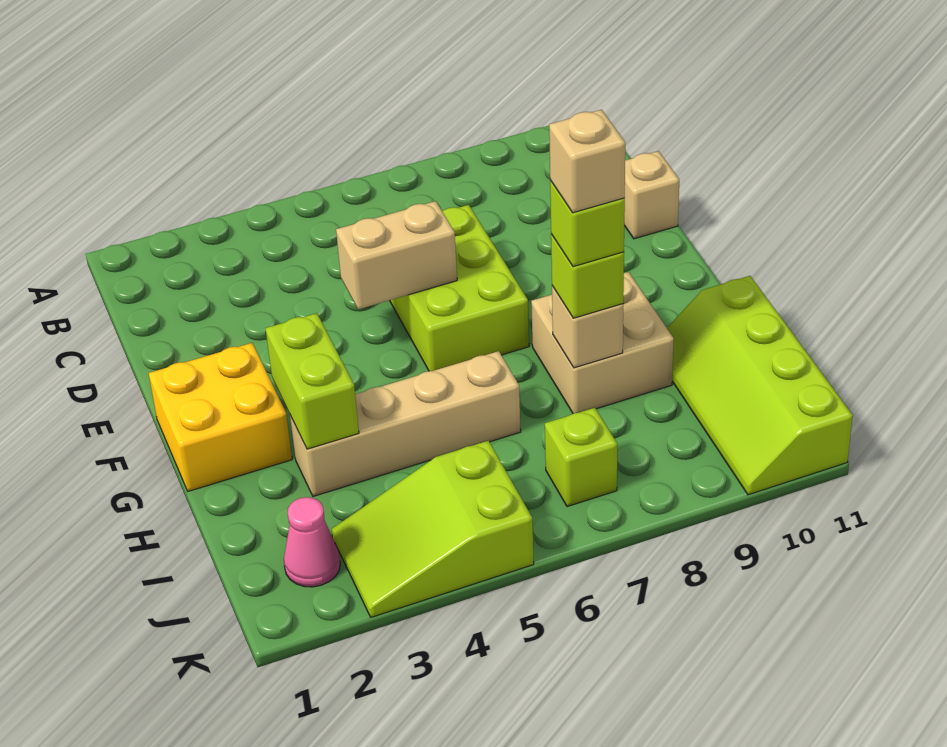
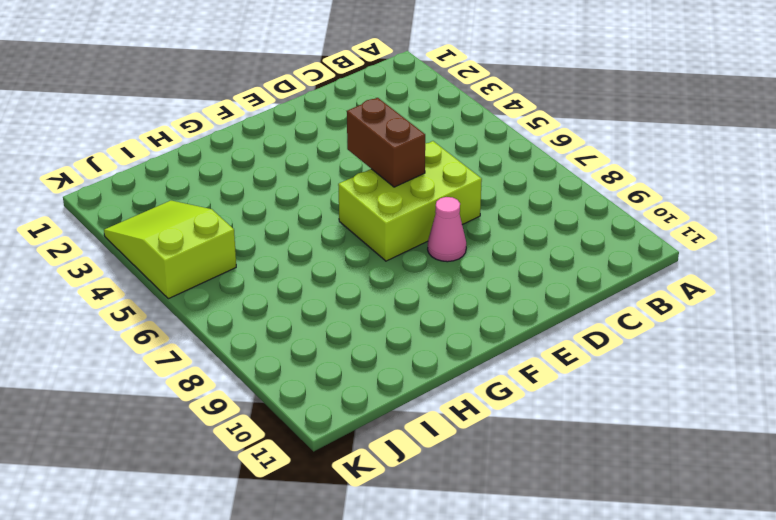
brown 1x2 brick [347,98,425,187] -> tan 1x2 brick [336,201,457,309]
pink 1x1 cone [428,197,466,262] -> pink 1x1 cone moved to [284,497,340,587]
none -> tan 1x1 brick [624,151,679,239]
none -> yellow 2x2 brick [149,343,292,491]
none -> tan 2x2 brick [531,272,674,414]

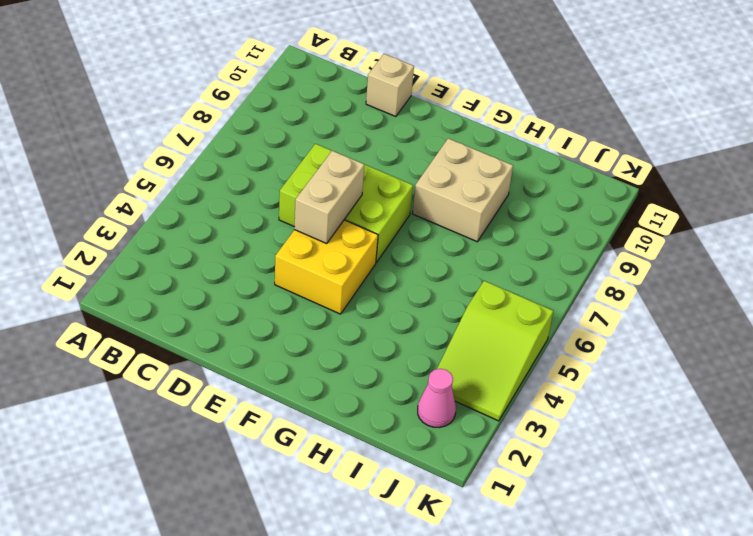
yellow 2x2 brick [275,220,378,314] -> yellow 2x2 brick moved to [149,343,292,491]
none -> tan 1x4 brick [290,351,521,496]
none -> lime 2x4 slope [667,276,853,495]
none -> lime 1x1 brick [545,408,617,507]

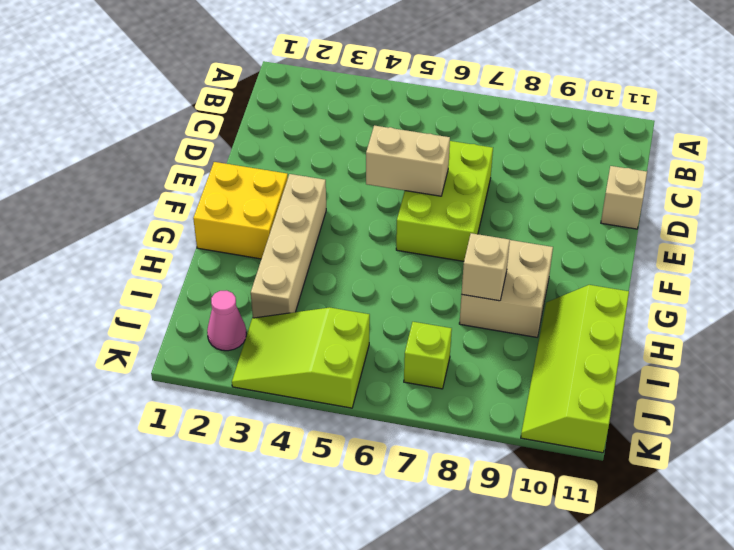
tan 1x4 brick [251,174,326,318] -> tan 1x4 brick turned to [290,351,521,496]
none -> lime 1x2 brick [265,313,359,449]
none -> lime 1x1 brick [551,234,624,318]
none -> lime 1x1 brick [550,180,625,267]

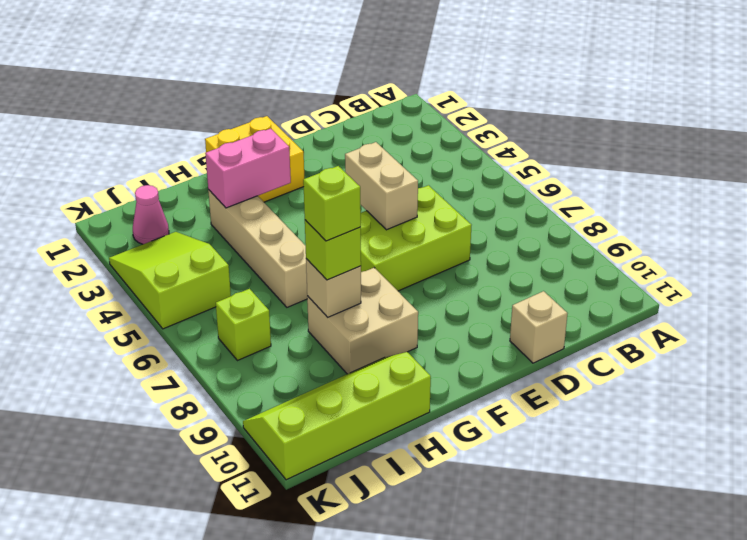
pink 1x2 brick [205,129,291,208] -> lime 1x2 brick [265,313,359,449]
none -> tan 1x1 brick [549,110,625,213]

